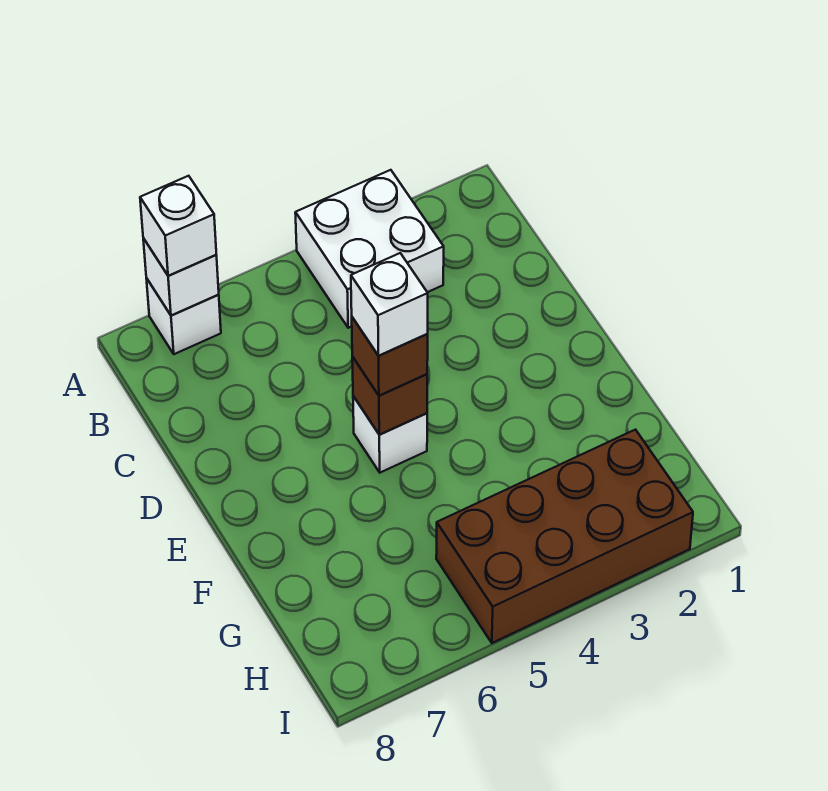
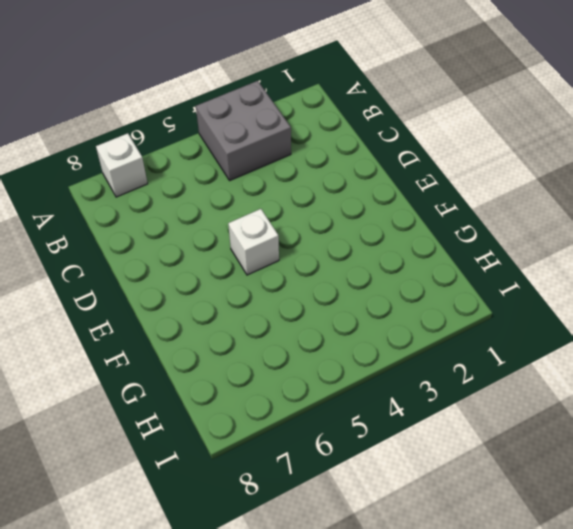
grey 2x2 brick [196,81,291,180] -> white 2x2 brick [295,170,444,328]
none -> brown 2x4 brick [436,430,693,643]
none -> white 1x1 brick [143,238,219,315]

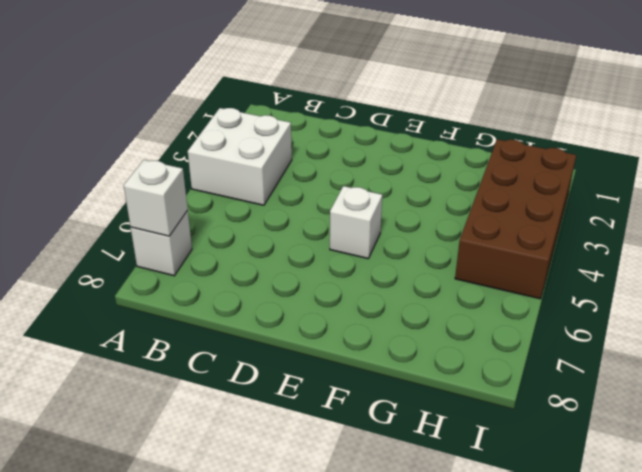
none -> brown 1x1 brick [352,357,427,435]
none -> white 1x1 brick [140,176,216,276]

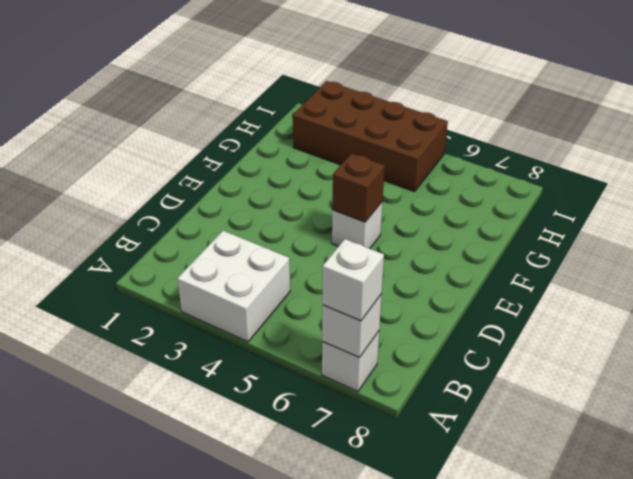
none -> brown 1x1 brick [352,317,428,396]
none -> white 1x1 brick [351,253,428,356]

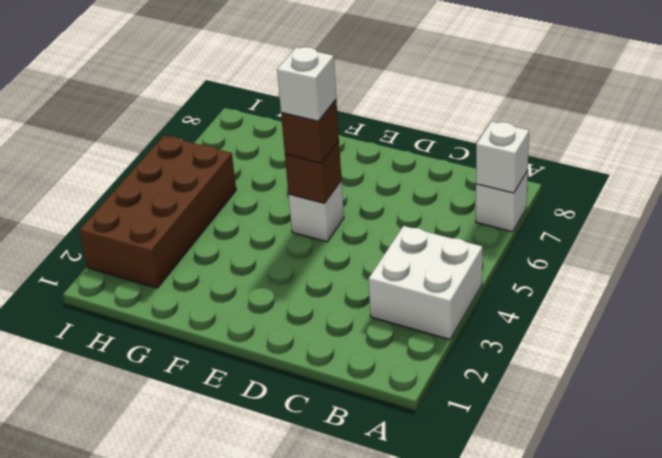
none -> white 1x1 brick [140,176,216,276]

